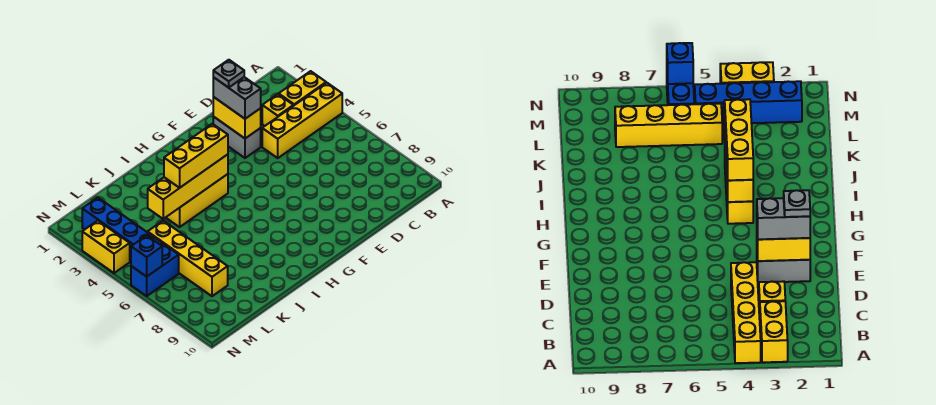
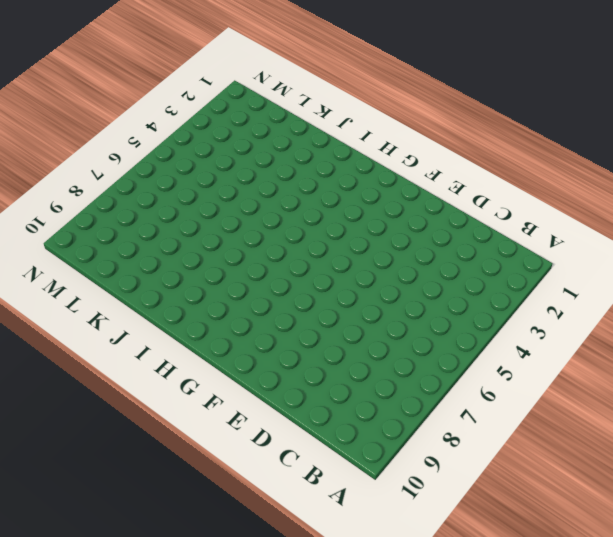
none -> yellow 1x2 brick [279,71,326,106]
none -> yellow 1x4 brick [262,83,342,158]
none -> yellow 1x1 brick [262,94,293,126]

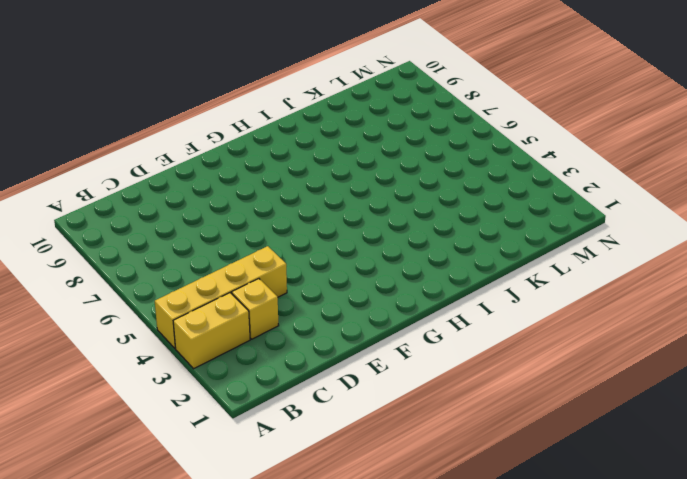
none -> grey 1x2 brick [213,117,261,158]
none -> yellow 1x3 brick [166,174,228,227]
none -> yellow 1x4 brick [148,221,228,296]

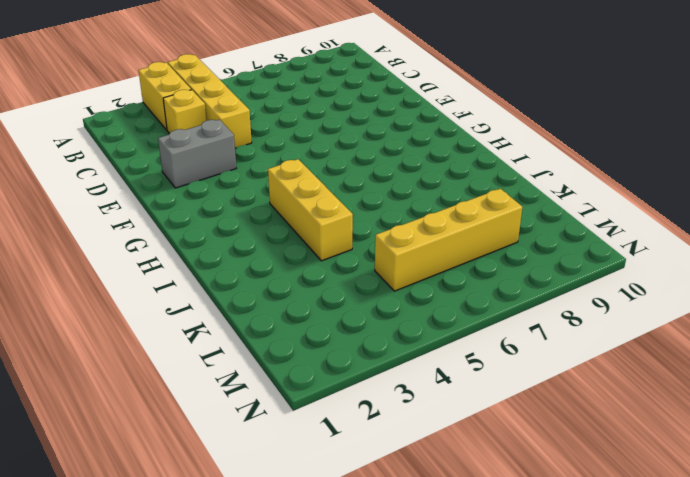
none -> blue 1x4 brick [82,198,162,262]
none -> blue 1x2 brick [131,244,179,296]
none -> yellow 1x2 brick [82,221,130,273]

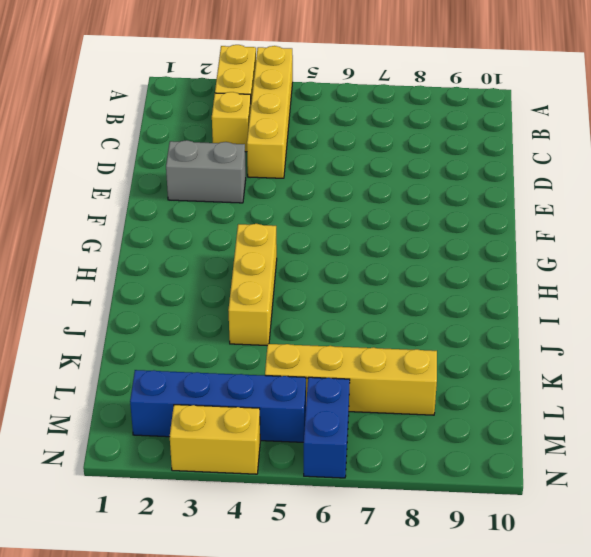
none -> yellow 1x2 brick [213,97,261,139]
none -> yellow 1x4 brick [148,154,228,219]
none -> blue 1x1 brick [131,236,162,277]

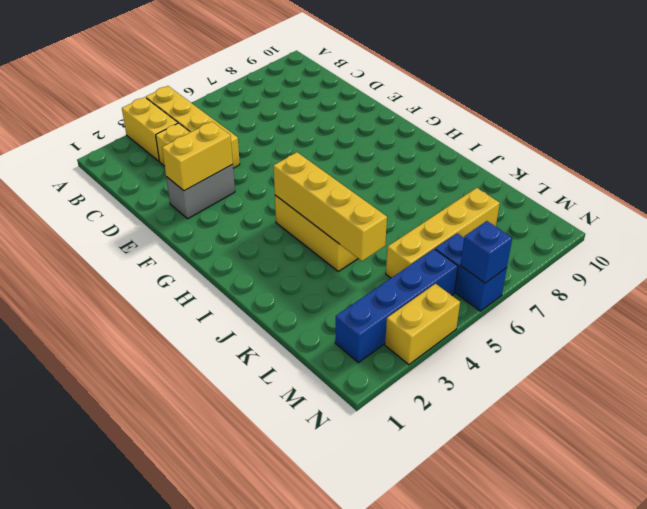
none -> grey 1x2 brick [213,77,261,119]
none -> yellow 1x3 brick [164,124,228,188]
none -> grey 1x1 plate [213,60,244,88]

